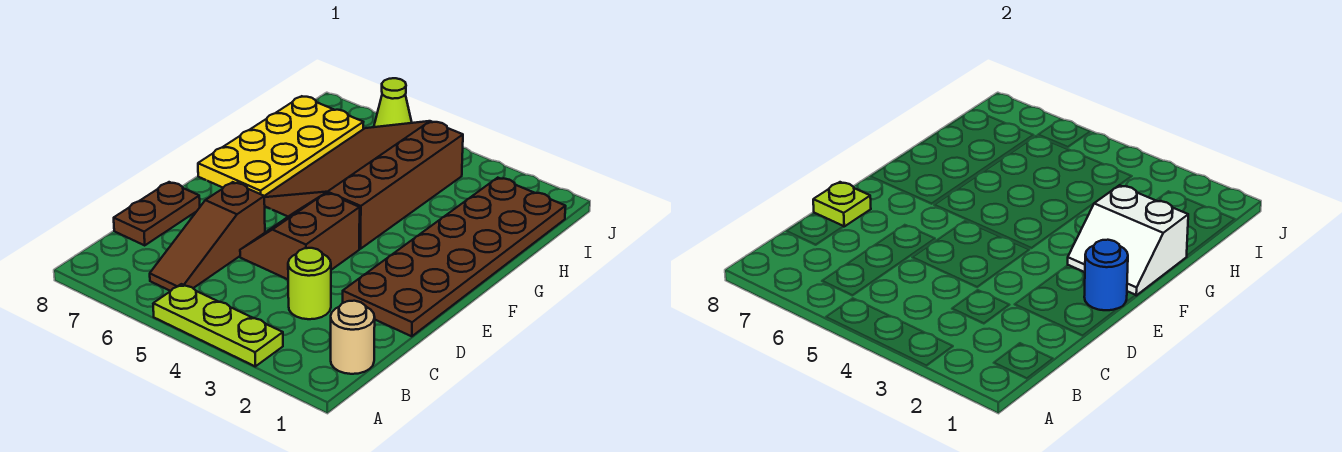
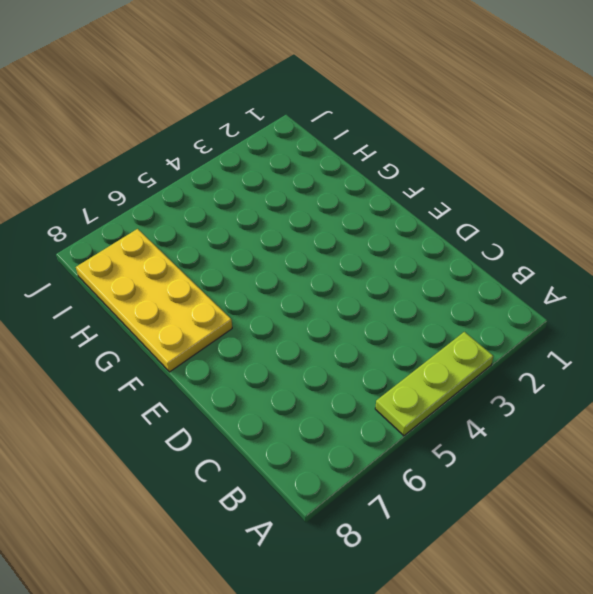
none -> tan 1x1 round brick [331,301,375,374]
none -> brown 1x3 slope [150,182,265,291]
none -> lime 1x1 round brick [288,248,331,319]

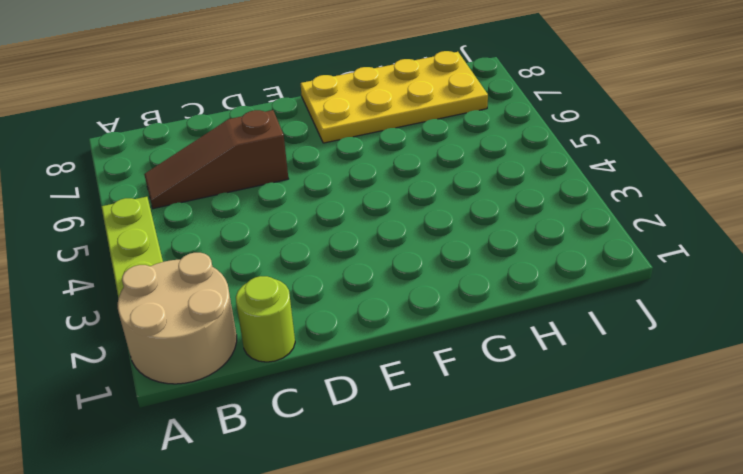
tan 2x2 round brick [118,253,237,384] -> tan 1x1 round brick [331,301,375,374]
lime 1x1 round brick [236,276,295,362] -> lime 1x1 round brick moved to [288,248,331,319]
none -> brown 1x2 plate [114,182,200,245]
none -> brown 2x6 plate [343,178,566,336]
none -> brown 2x2 slope [240,193,360,279]

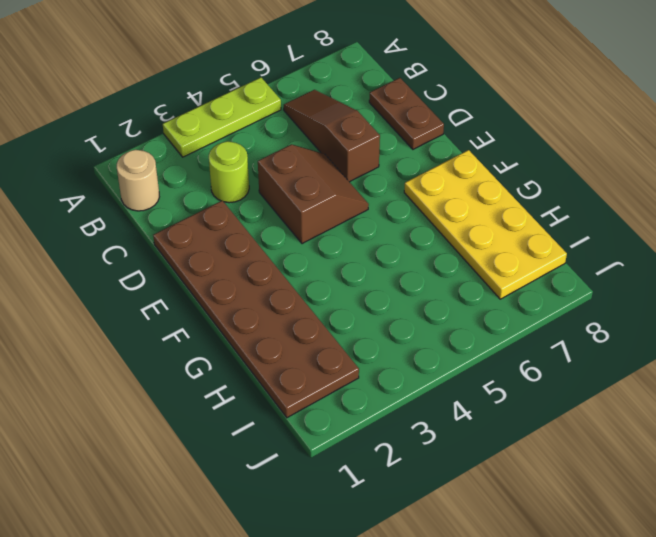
none -> brown 3x4 slope [264,121,463,249]
none -> lime 1x1 cone [374,78,412,127]
none -> lime 1x1 plate [813,182,871,226]

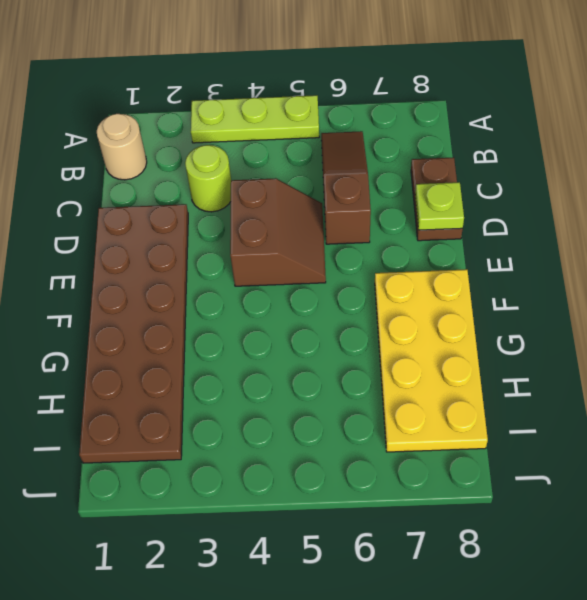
none -> brown 3x4 slope [264,121,463,249]
none -> lime 1x1 cone [374,78,412,127]
none -> blue 1x1 round brick [1084,240,1128,310]

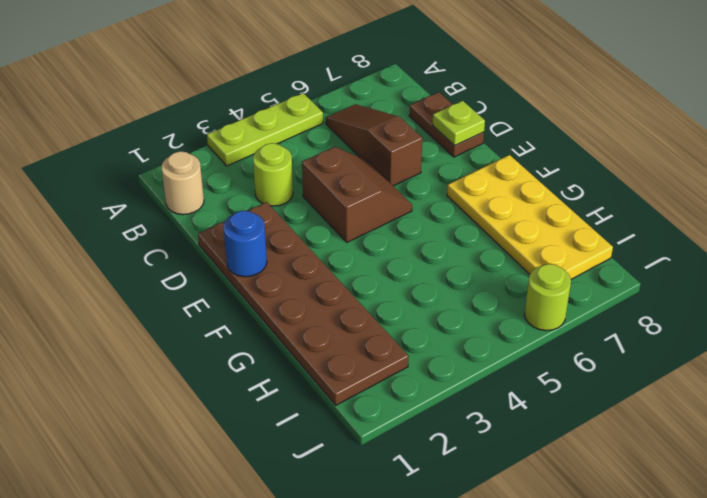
lime 1x1 round brick [524,264,571,331] -> lime 1x1 cone [374,78,412,127]
none -> brown 3x4 slope [264,121,463,249]
none -> white 2x2 slope [1068,185,1188,295]

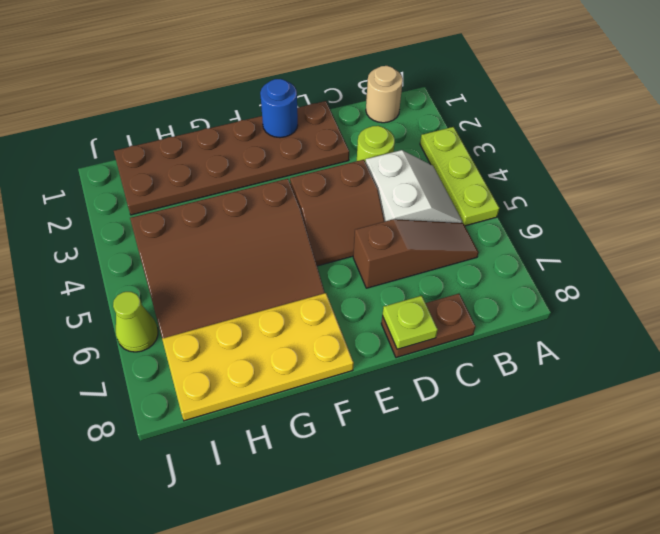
white 2x2 slope [366,150,462,223] -> white 2x2 slope moved to [1068,185,1188,295]

